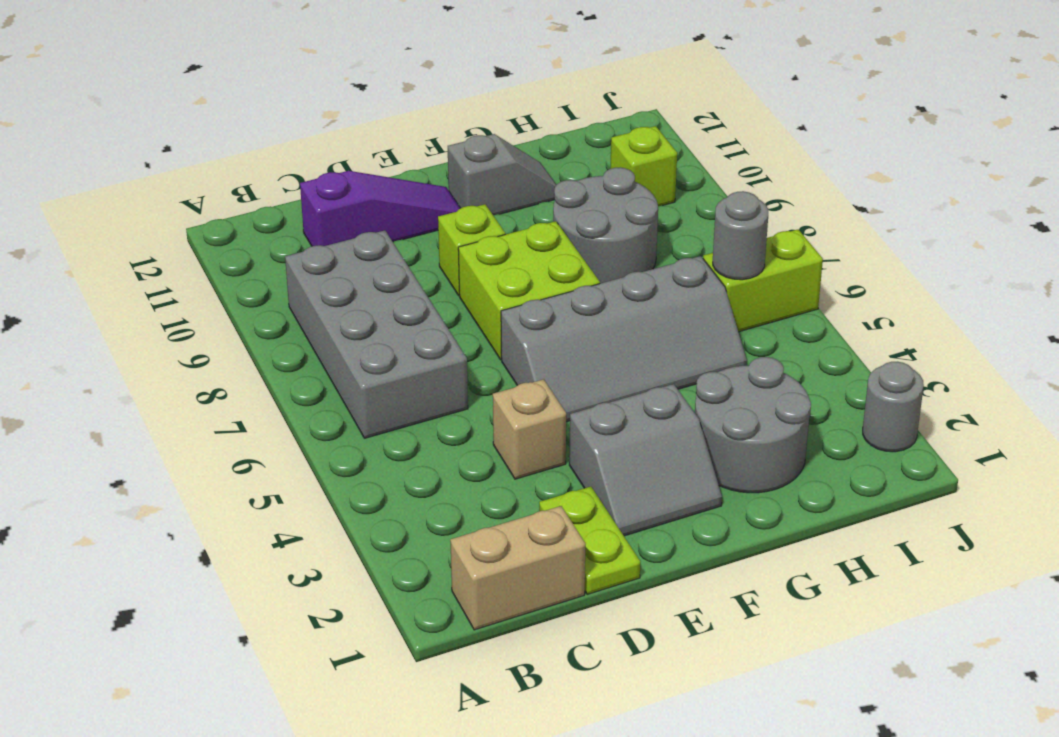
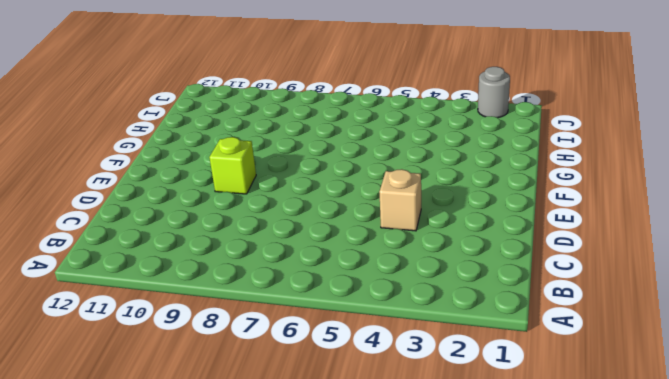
none -> tan 1x2 brick [450,506,585,630]
none -> grey 2x4 brick [285,230,468,438]
none -> purple 1x3 slope [300,171,460,246]

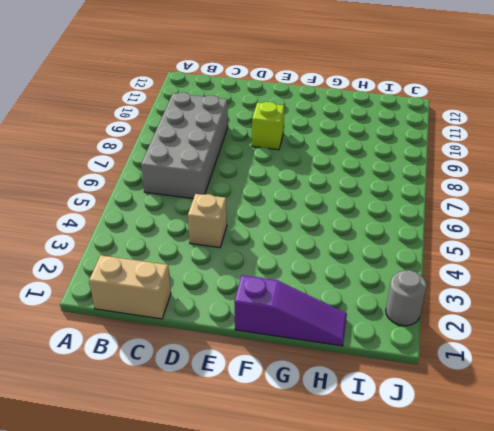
purple 1x3 slope [234,275,347,346] -> purple 1x3 slope moved to [300,171,460,246]
none -> lime 1x2 plate [539,486,641,594]
none -> grey 2x2 slope [569,384,722,536]
none -> grey 2x4 slope [501,256,747,422]

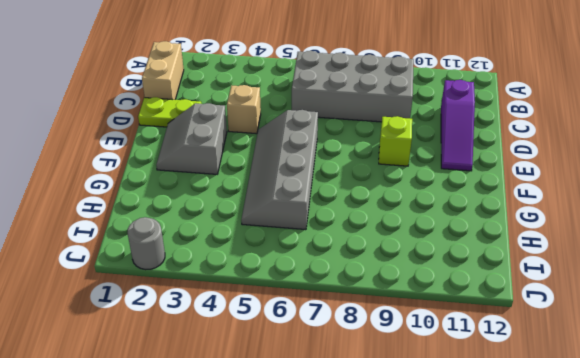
none -> lime 2x2 brick [458,221,600,360]
none -> grey 1x2 slope [448,134,557,215]
none -> grey 2x2 round brick [695,357,811,493]

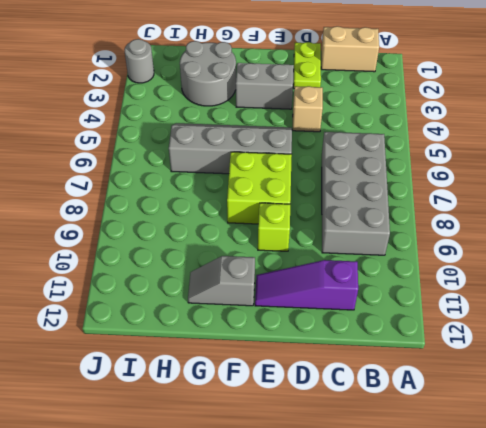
none -> grey 2x2 round brick [553,167,658,284]
none -> lime 1x2 brick [703,230,823,332]
none -> lime 1x1 brick [610,126,677,206]

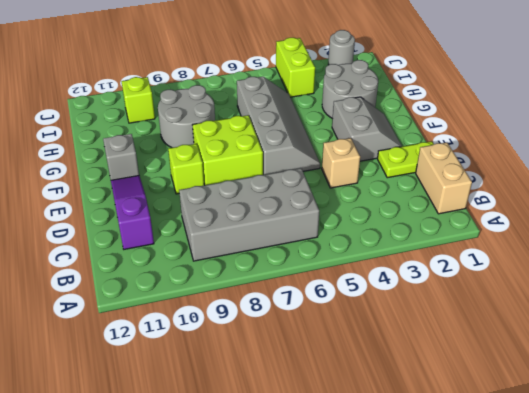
lime 1x2 brick [276,38,315,97] -> lime 1x2 brick moved to [703,230,823,332]
none -> grey 1x1 round brick [713,191,768,280]

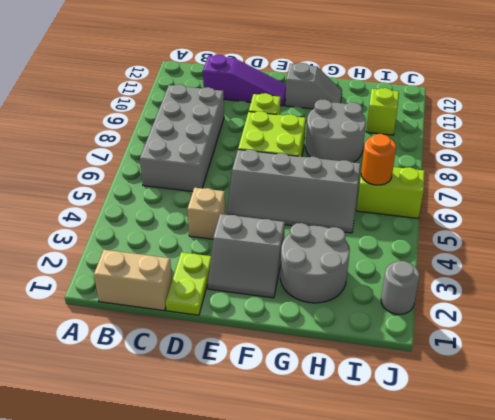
orange 1x1 round brick [361,134,396,185] -> grey 1x1 round brick [713,191,768,280]

